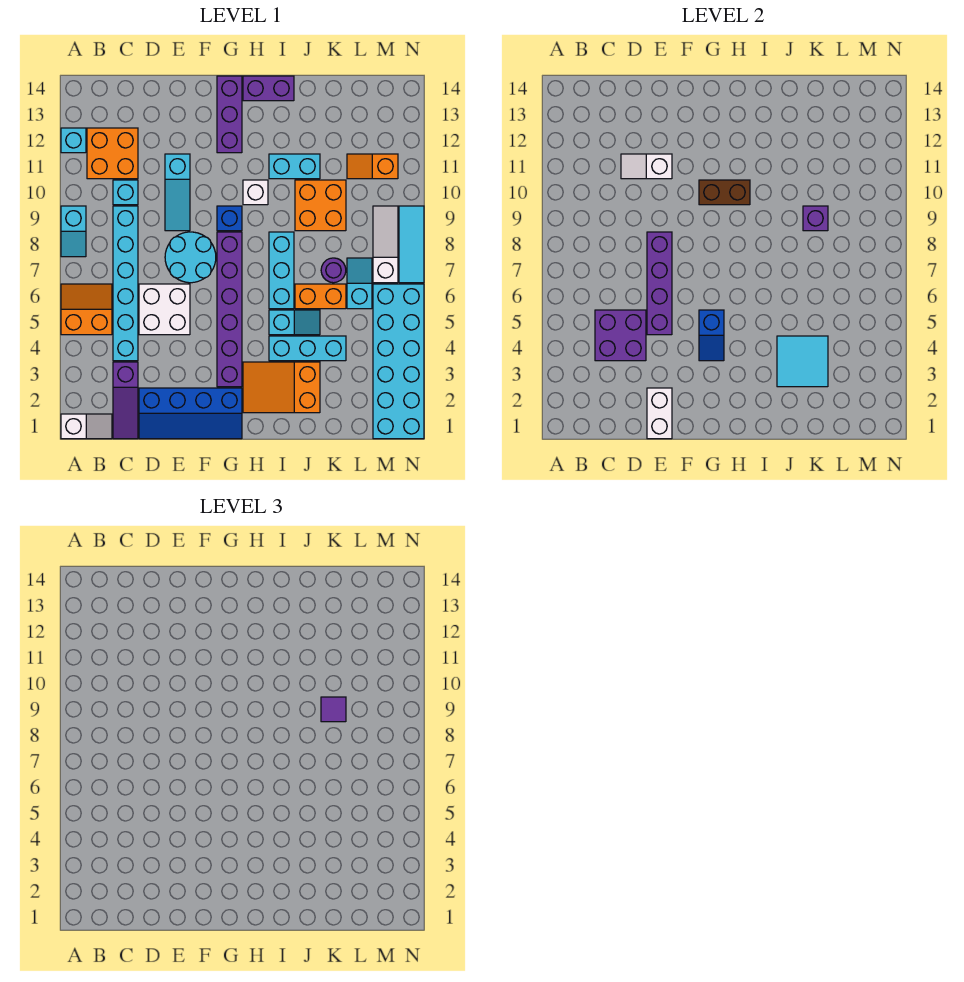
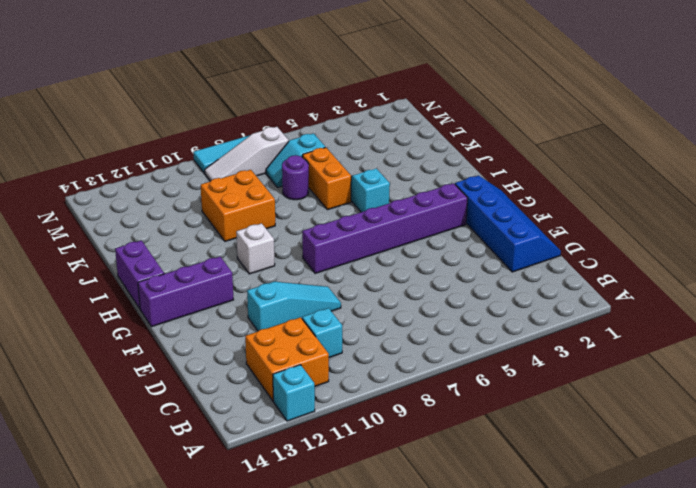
none -> white 1x2 slope [61,414,112,439]
none -> orange 2x2 slope [61,284,112,335]
none -> cyan 1x2 slope [61,206,86,257]
none -> purple 1x3 slope [113,362,138,439]

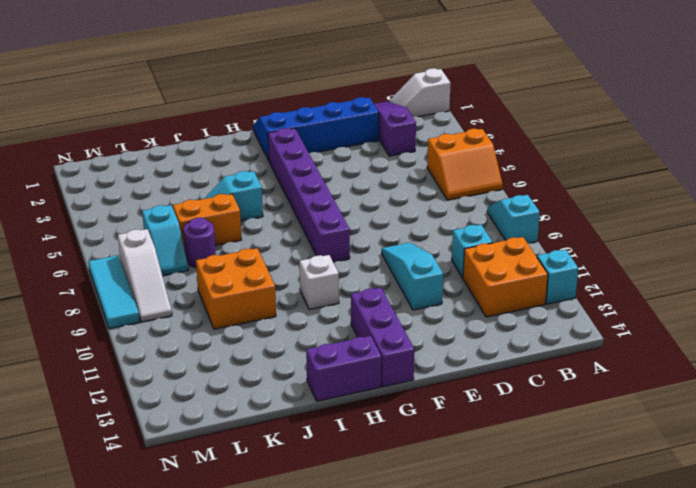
none -> cyan 1x6 brick [113,206,138,361]
none -> white 2x2 brick [139,284,190,335]
none -> cyan 2x2 round brick [165,232,216,283]
none -> blue 1x1 brick [217,206,242,231]

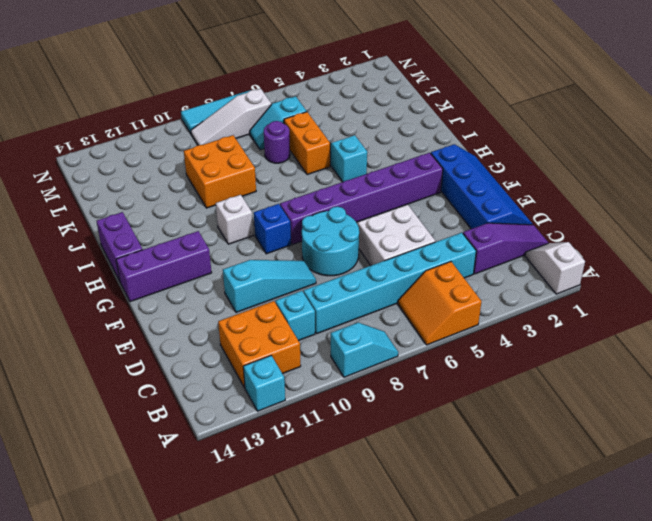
none -> orange 2x3 slope [243,362,320,413]
none -> cyan 1x3 brick [269,336,346,361]
none -> cyan 1x3 brick [269,232,294,309]
none -> cyan 1x2 brick [269,154,320,179]

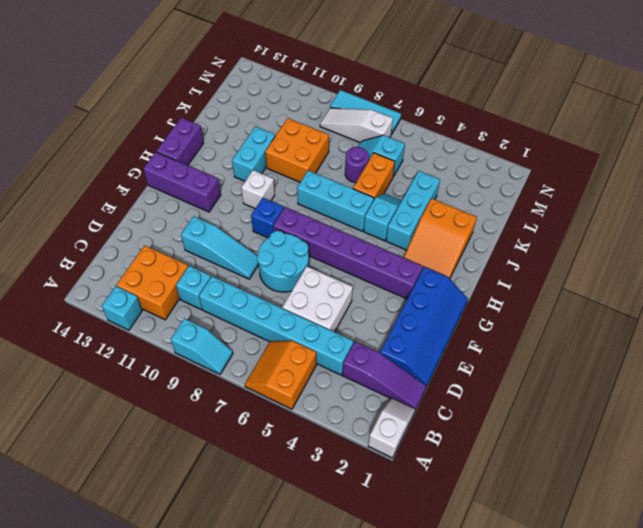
none -> orange 1x2 slope [347,154,398,179]
none -> cyan 2x6 brick [373,284,424,439]
none -> purple 2x2 brick [595,310,646,361]
none -> white 1x2 slope [621,154,672,179]

